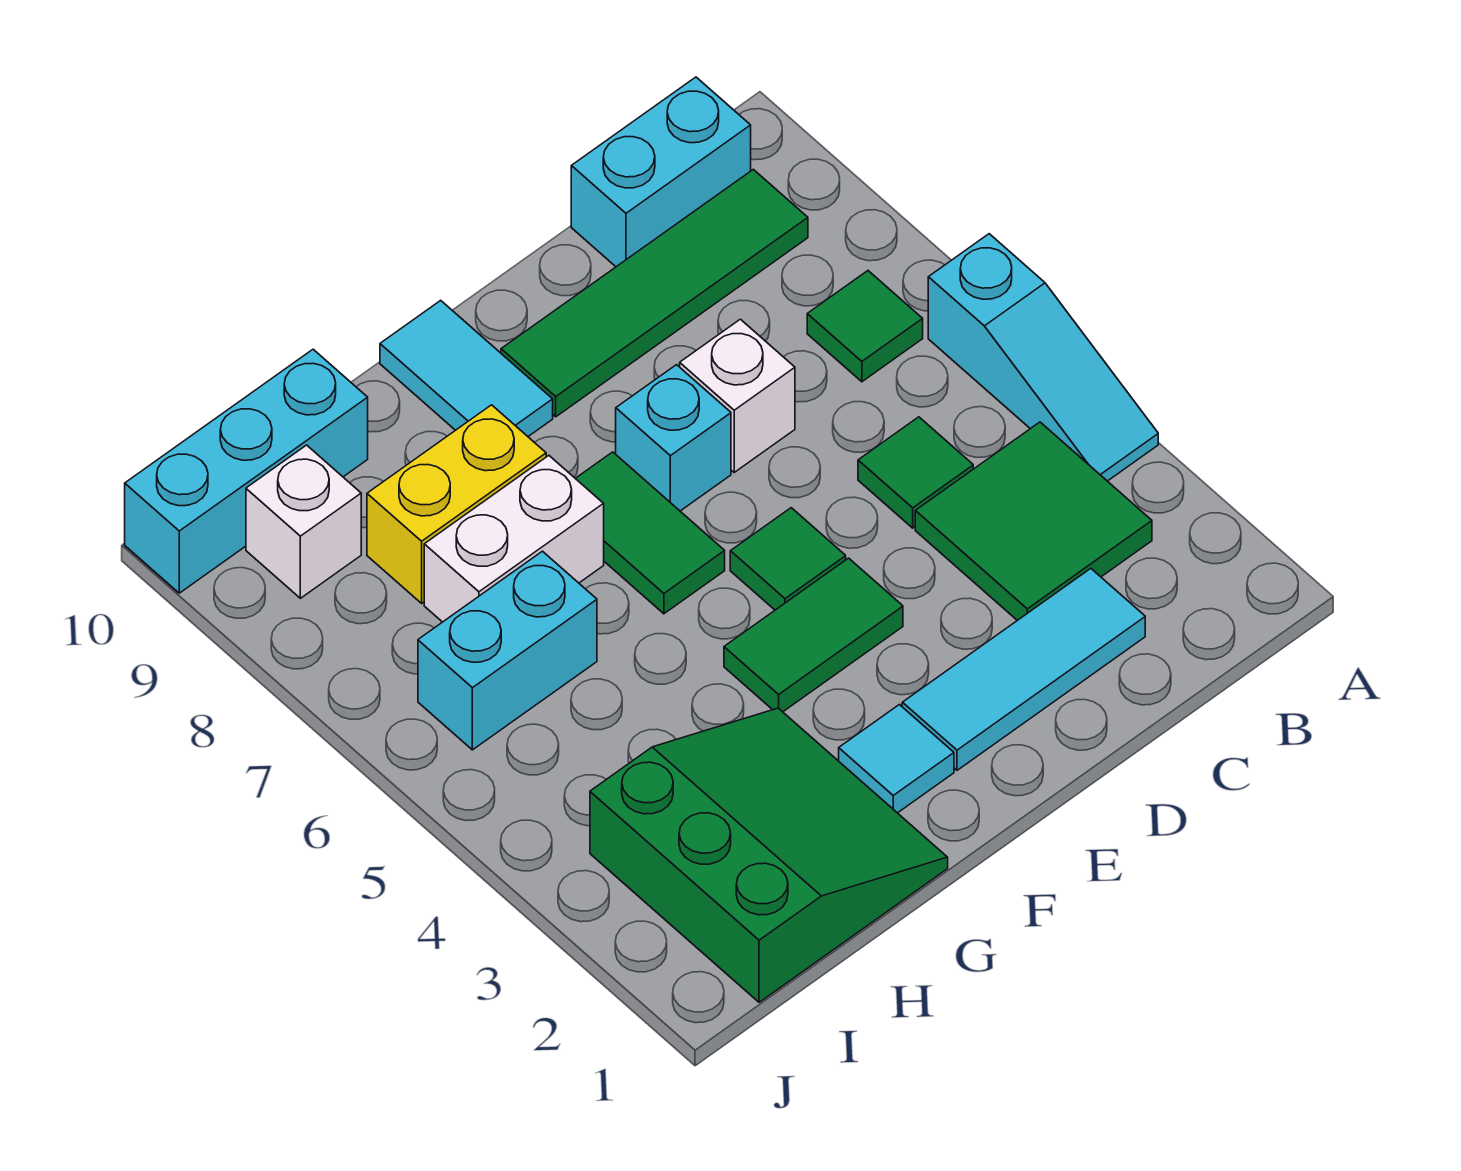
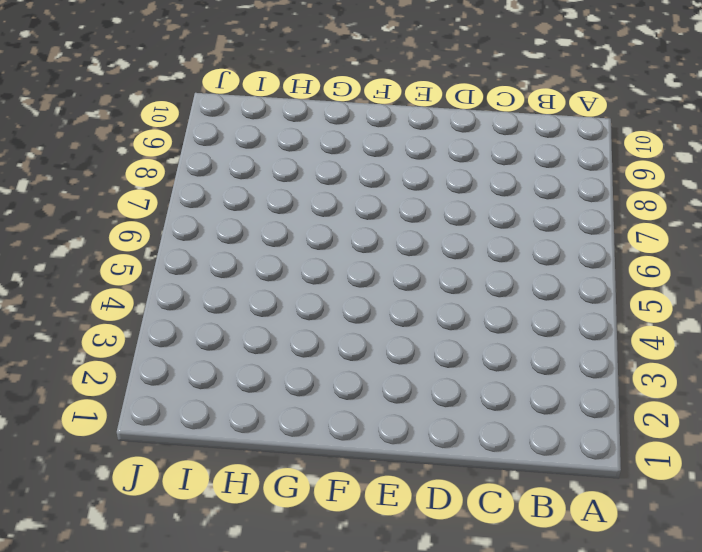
none -> cyan 1x3 slope [928,234,1158,481]
none -> green 2x2 tile [915,422,1152,620]
none -> green 1x1 tile [807,271,923,382]

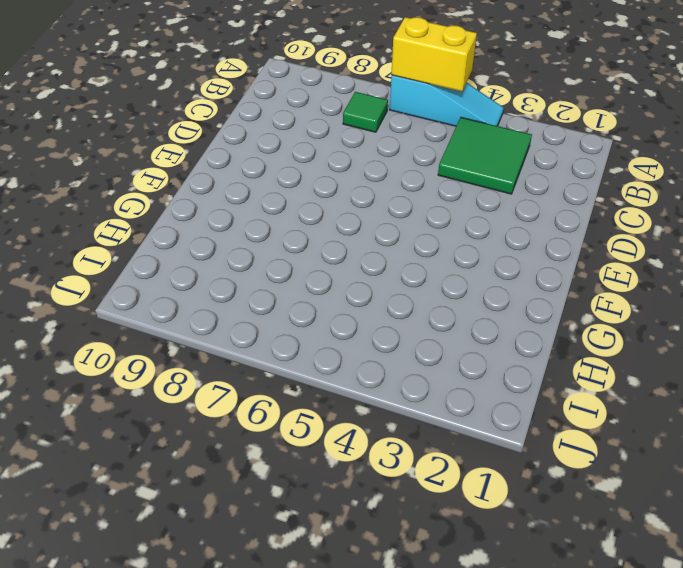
yellow 1x2 brick [391,17,477,91] -> yellow 1x2 brick turned to [367,405,546,603]
none -> green 1x4 tile [501,169,808,417]
none -> cyan 1x2 brick [571,77,751,267]
none -> cyan 1x3 tile [902,569,1145,770]

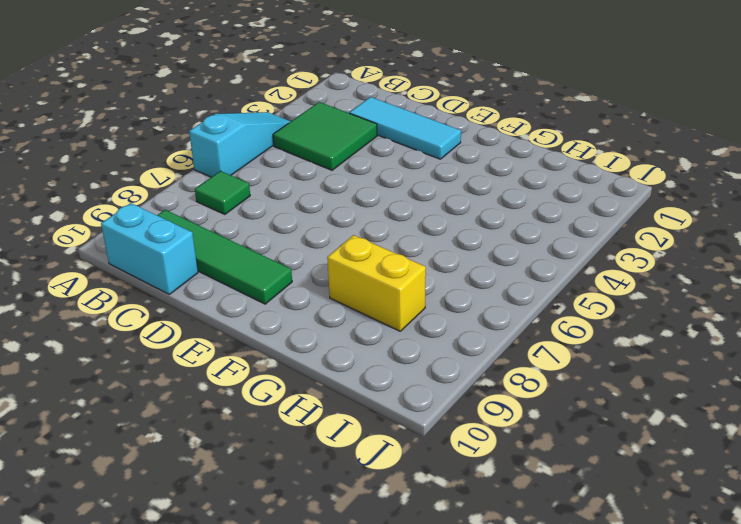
none -> green 1x1 tile [858,417,973,528]
none -> white 1x1 brick [680,319,795,472]
none -> green 1x2 tile [724,558,903,712]

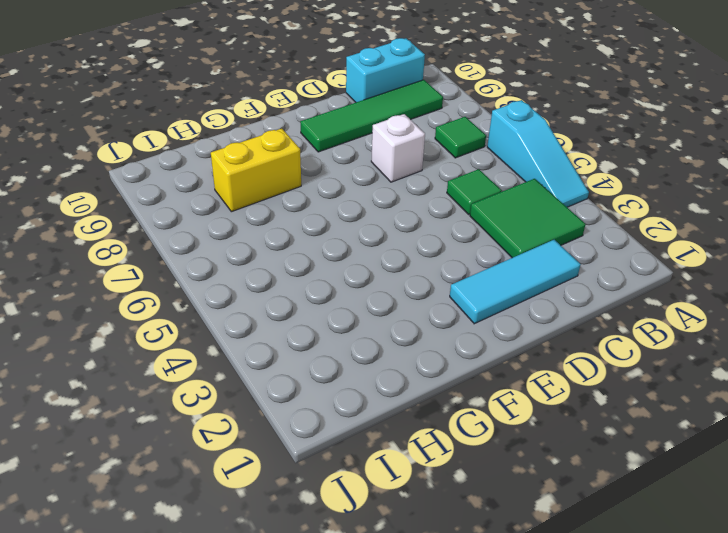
none -> green 1x2 tile [724,558,903,712]
none -> green 1x1 tile [730,508,846,610]
none -> cyan 1x1 brick [616,365,731,511]

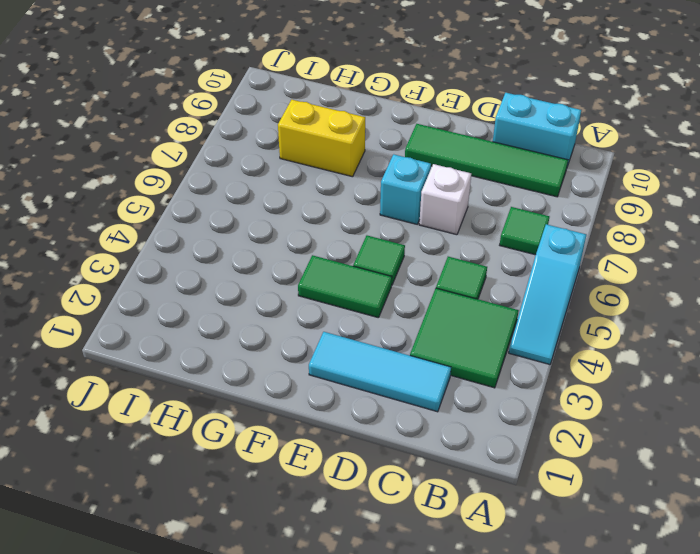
none -> cyan 1x1 tile [839,705,954,813]
none -> green 1x2 tile [575,452,725,614]
none -> cyan 1x2 tile [380,300,553,436]

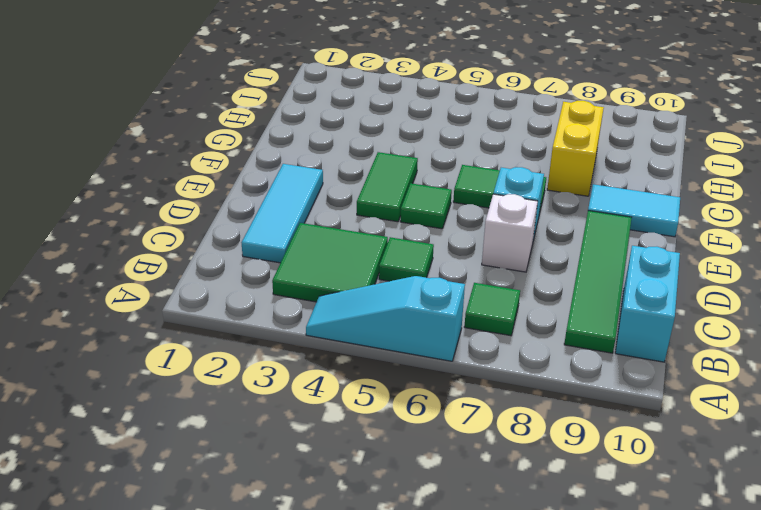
none -> cyan 1x1 tile [839,705,954,813]
none -> green 3x3 slope [590,708,948,1002]
none -> white 1x2 brick [424,456,604,622]

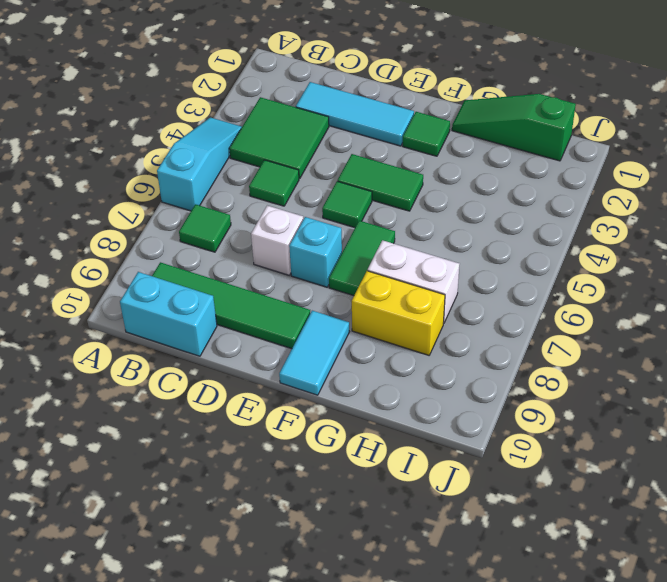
green 1x1 tile [403,112,450,156] -> cyan 1x1 tile [839,705,954,813]
green 1x3 slope [452,94,576,161] -> green 3x3 slope [590,708,948,1002]
none -> cyan 1x2 brick [418,551,597,750]
none -> cyan 1x3 brick [125,349,368,593]
none -> white 1x1 brick [246,445,361,598]

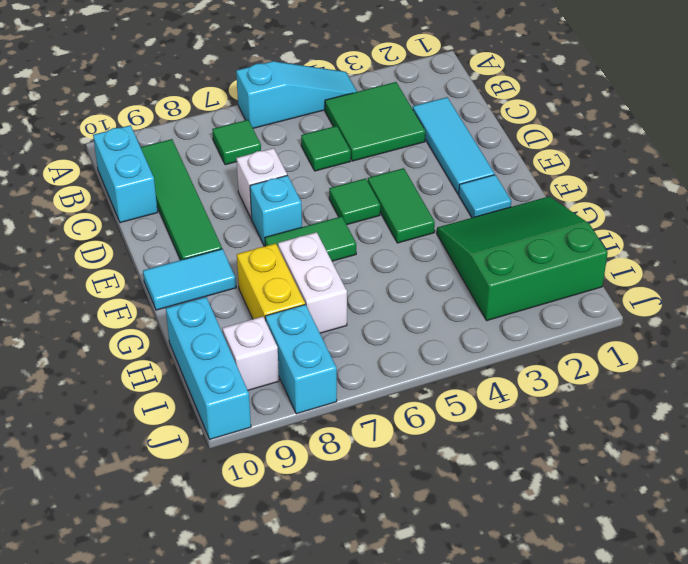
cyan 1x2 brick [265,305,337,414] -> cyan 1x2 brick moved to [418,551,597,750]

